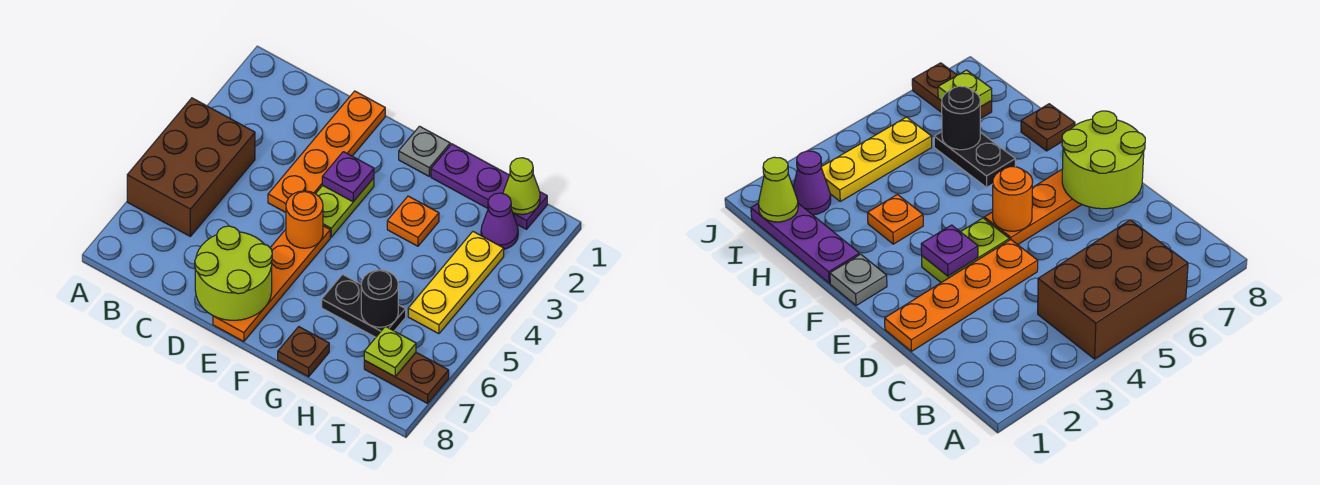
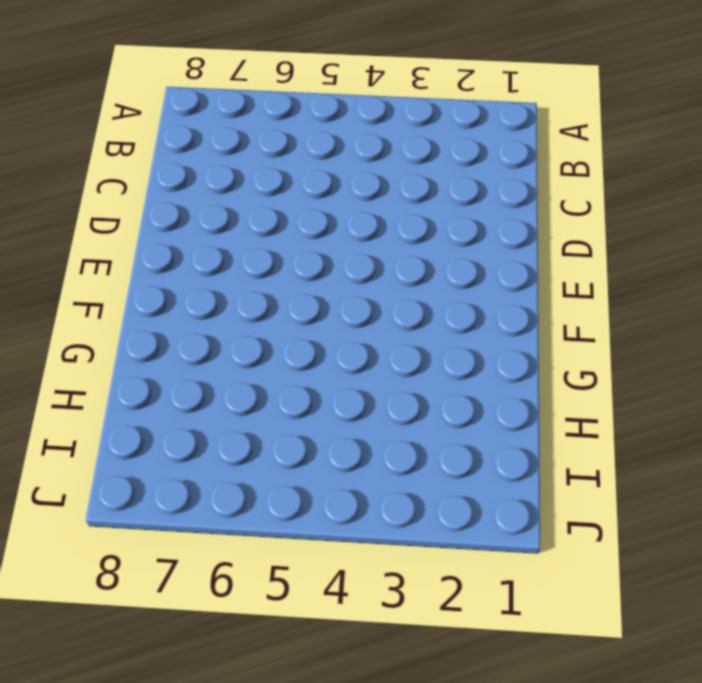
none -> brown 2x3 brick [127,98,255,236]
none -> orange 1x4 plate [268,91,385,212]
none -> lime 1x2 plate [316,178,374,237]

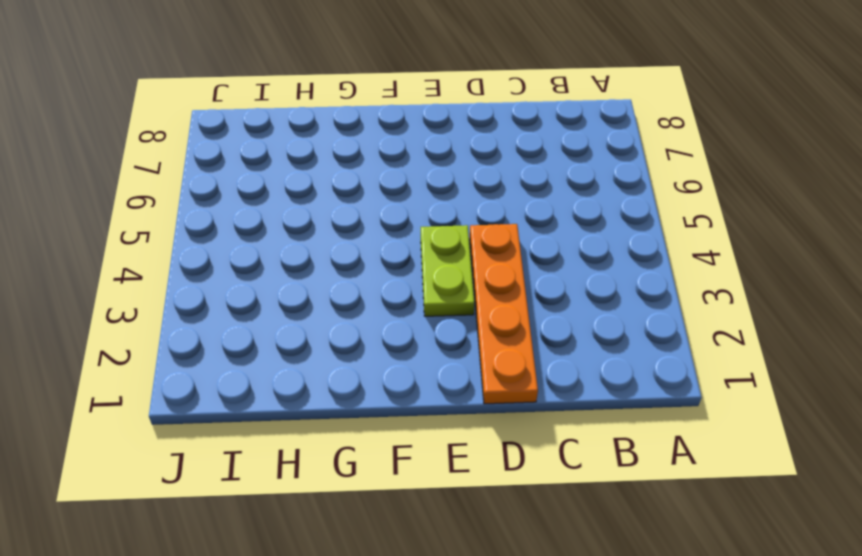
none -> brown 2x3 brick [127,98,255,236]
none -> orange 1x4 plate [213,226,330,342]
none -> grey 1x1 plate [399,126,450,176]

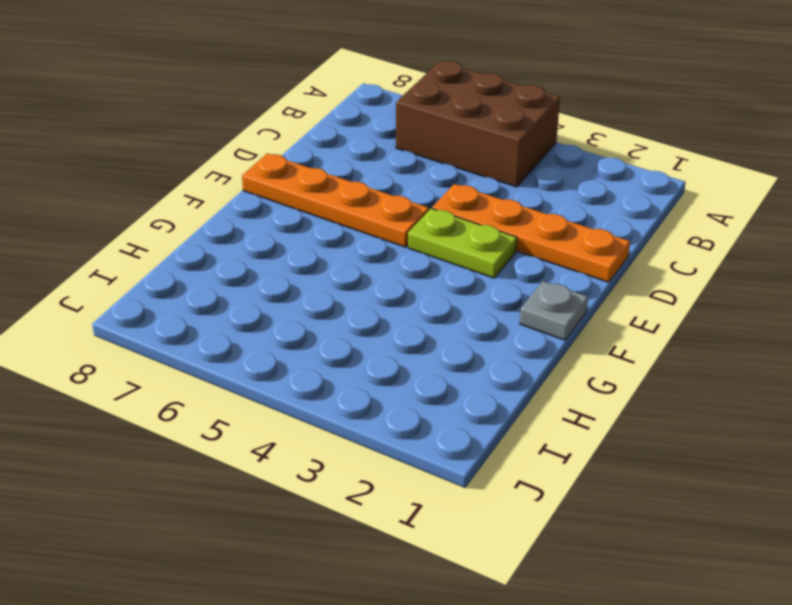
none -> purple 1x3 plate [431,144,547,229]
none -> orange 1x1 plate [387,196,439,246]
none -> black 1x2 plate [322,274,406,337]

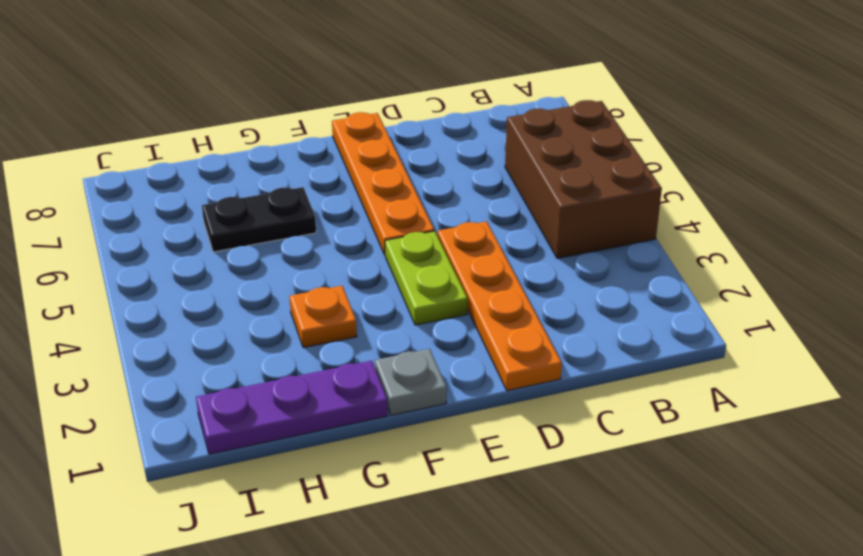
none -> brown 1x1 plate [278,327,329,377]
none -> purple 1x1 cone [481,193,518,249]
none -> yellow 1x3 plate [408,232,504,334]

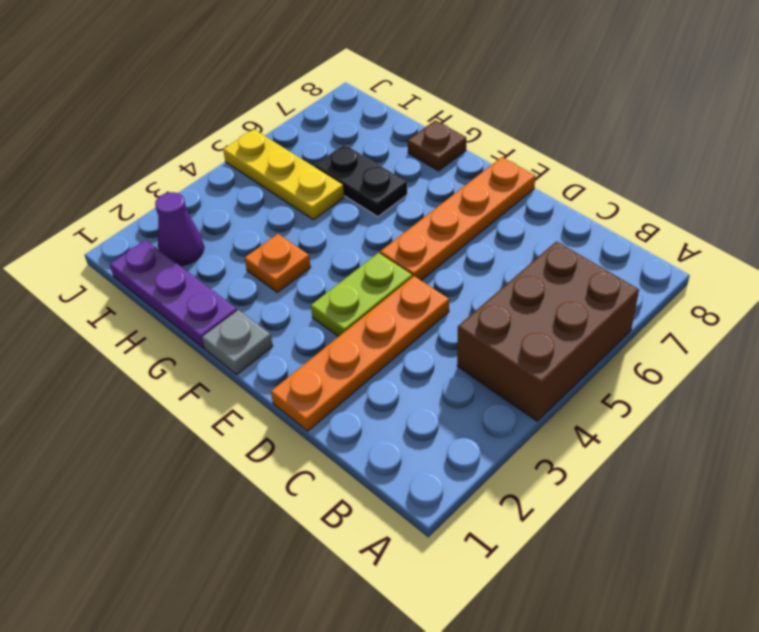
yellow 1x3 plate [223,129,344,220] -> yellow 1x3 plate turned to [408,232,504,334]
none -> brown 1x2 plate [364,353,449,403]
none -> lime 2x2 round brick [195,226,272,320]
none -> purple 1x1 plate [322,152,374,202]

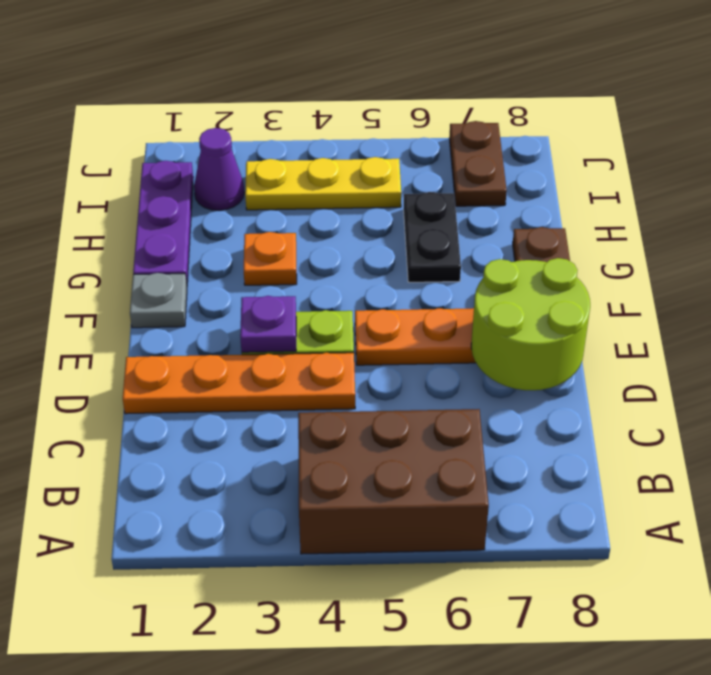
none -> orange 1x1 round brick [286,191,323,248]
none -> black 1x1 round brick [361,270,398,327]
none -> lime 1x1 cone [503,158,540,214]

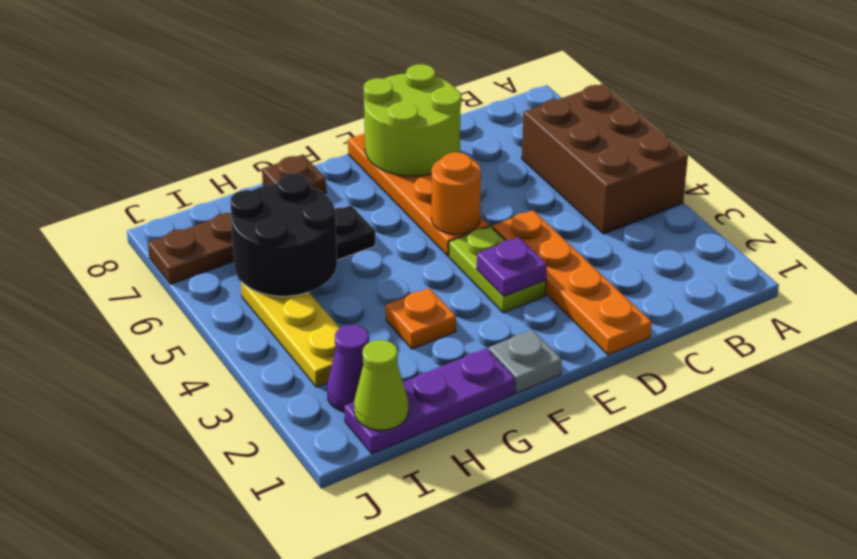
black 2x2 round brick [230,174,337,296] -> black 1x1 round brick [361,270,398,327]
none -> lime 1x1 plate [364,326,416,377]

